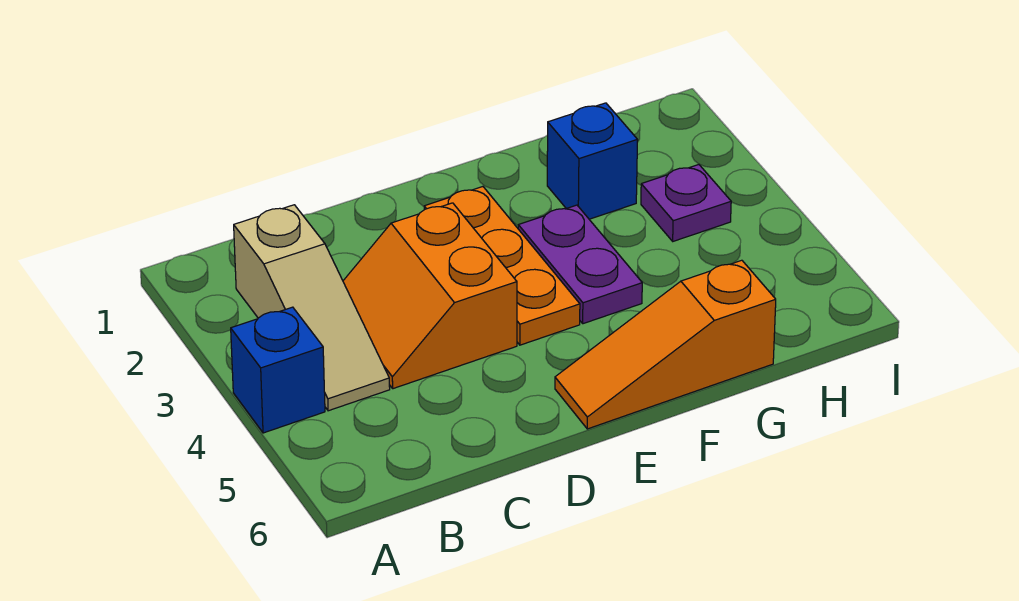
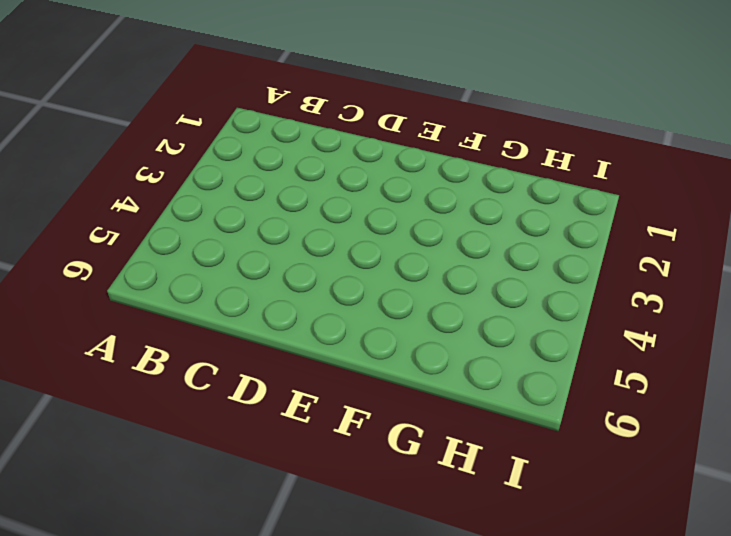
none -> blue 1x1 brick [231,307,325,433]
none -> tan 1x3 slope [234,205,390,411]

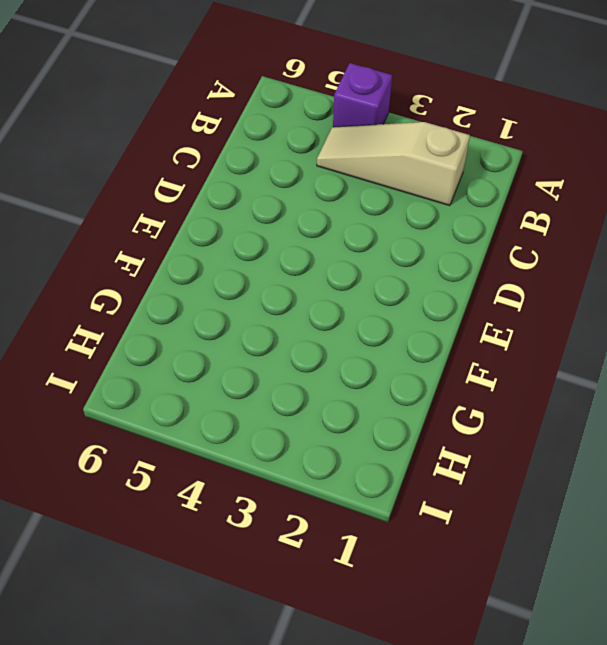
purple 1x1 brick [333,63,392,127] -> blue 1x1 brick [231,307,325,433]
none -> orange 2x2 slope [343,203,517,389]
none -> orange 1x3 plate [424,187,580,345]

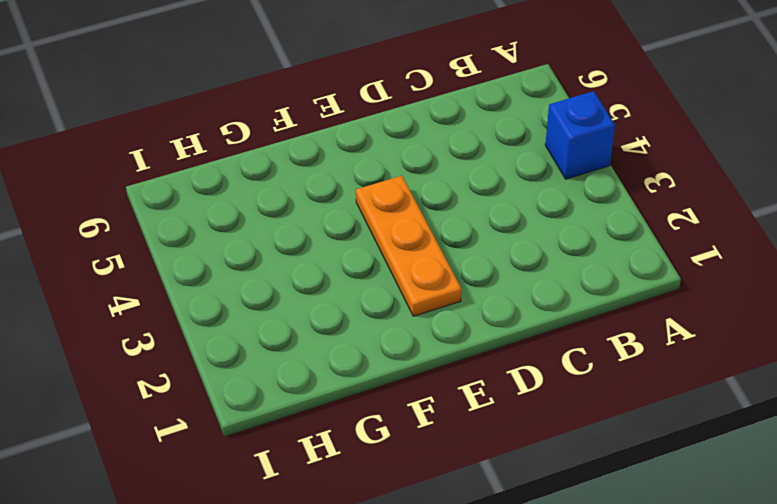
none -> tan 1x3 slope [234,205,390,411]
none -> orange 2x2 slope [343,203,517,389]

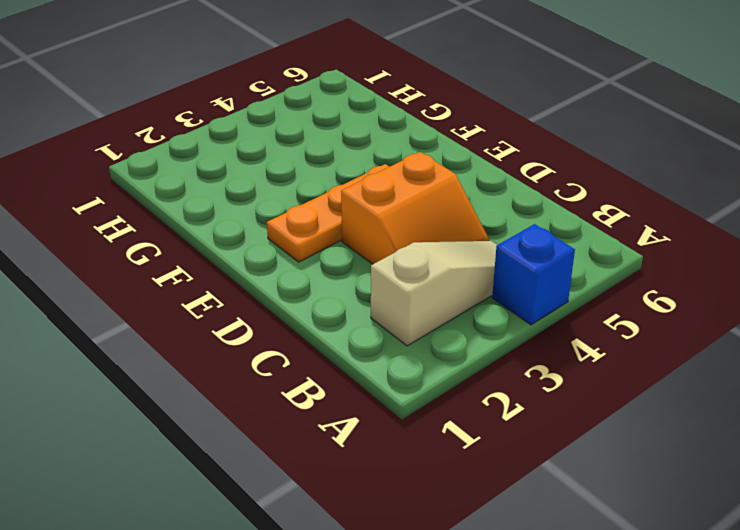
none -> orange 1x3 slope [555,260,776,429]
none -> purple 1x2 plate [518,205,642,324]

